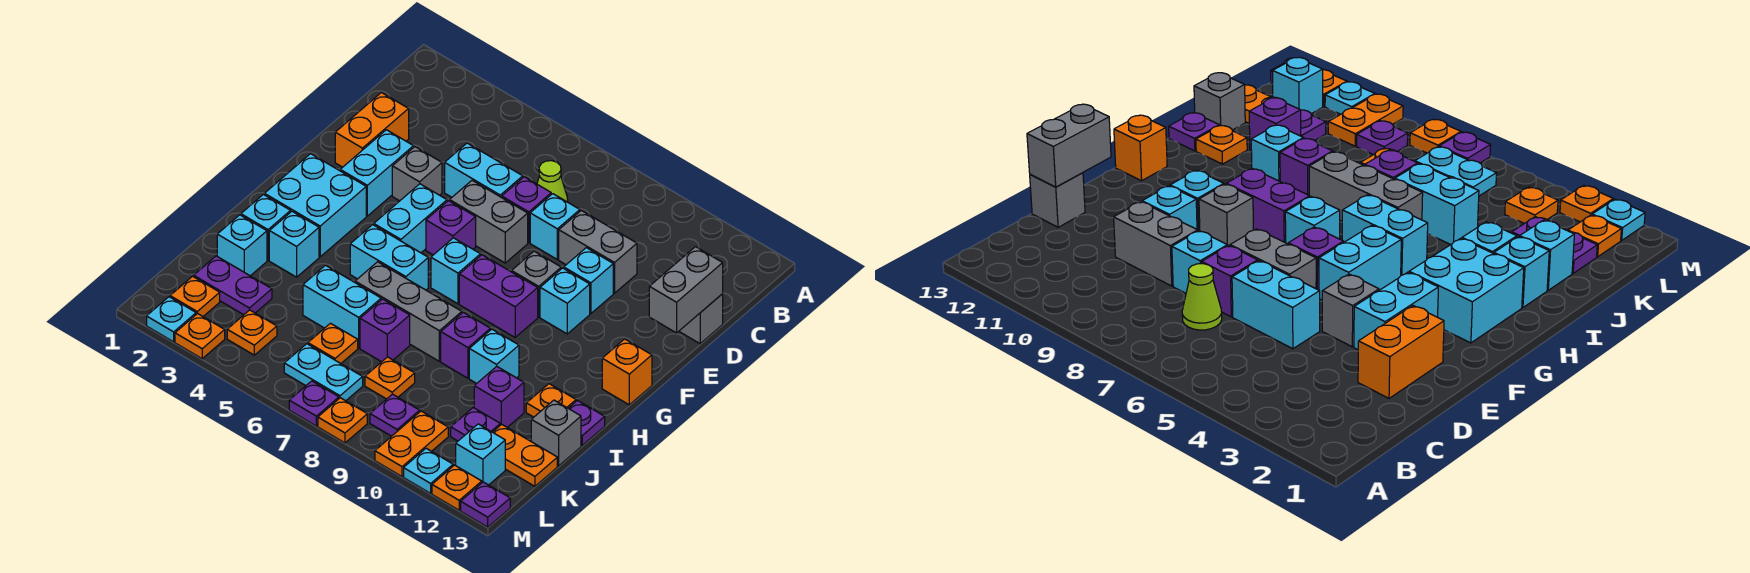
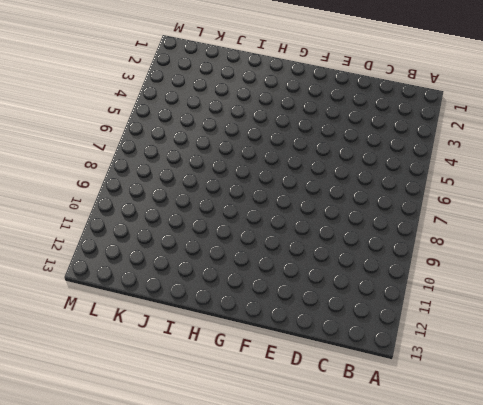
none -> lime 1x1 cone [537,161,568,202]
none -> orange 1x2 brick [335,93,409,167]
none -> cyan 1x2 brick [445,143,523,197]
none -> purple 1x1 brick [502,177,551,243]

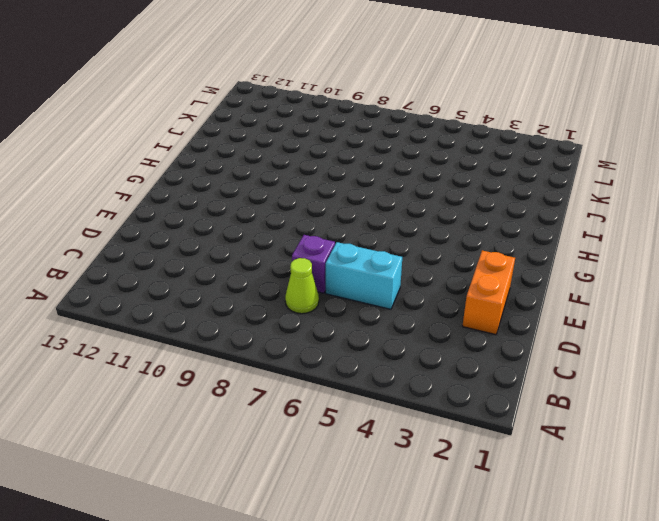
none -> cyan 1x1 brick [530,194,580,259]
none -> grey 1x2 brick [559,210,637,293]
none -> grey 1x1 brick [679,294,723,344]
none -> cyan 1x2 brick [340,130,414,216]

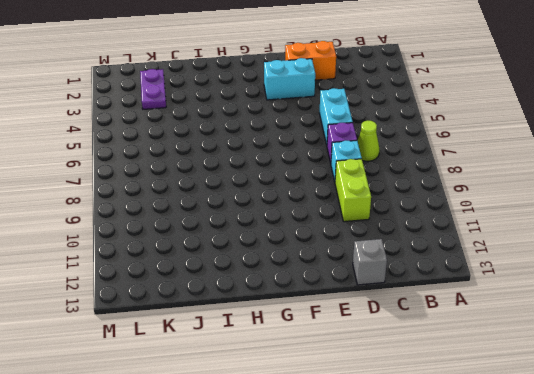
lime 1x2 brick [335,159,371,222] -> grey 1x2 brick [559,210,637,293]
none -> grey 1x1 brick [392,147,442,201]
none -> grey 1x2 brick [450,180,528,263]
none -> cyan 1x1 brick [564,248,613,314]
none -> cyan 1x2 brick [374,184,447,253]

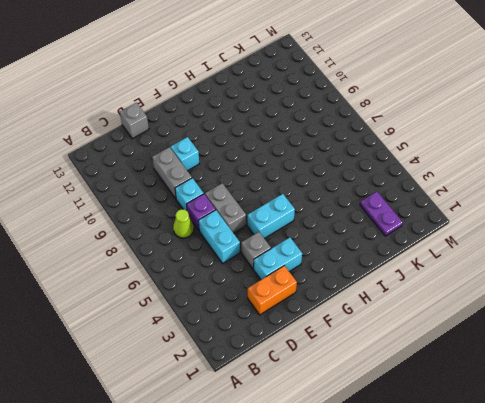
none -> purple 1x1 brick [426,201,476,255]
none -> grey 1x1 brick [512,251,561,317]
none -> cyan 1x1 brick [540,268,590,334]
none -> cyan 2x2 brick [265,154,366,257]

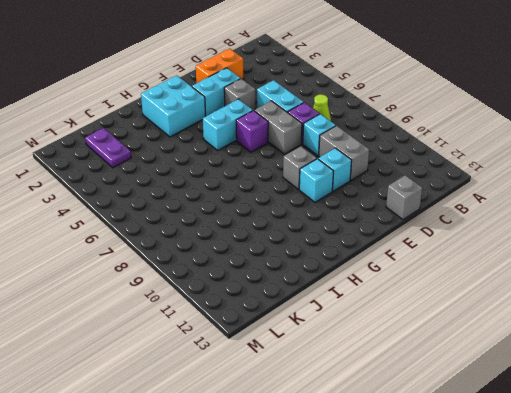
none -> cyan 1x1 brick [431,238,481,304]
none -> purple 1x2 brick [459,255,538,337]
none -> orange 1x1 brick [602,339,652,405]
none -> cyan 1x2 brick [350,225,428,290]

